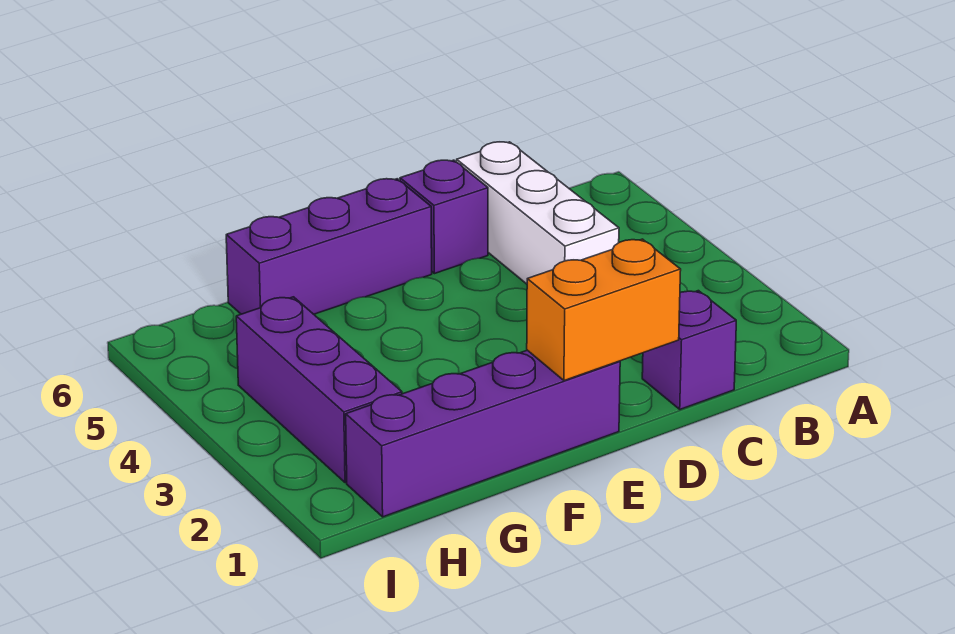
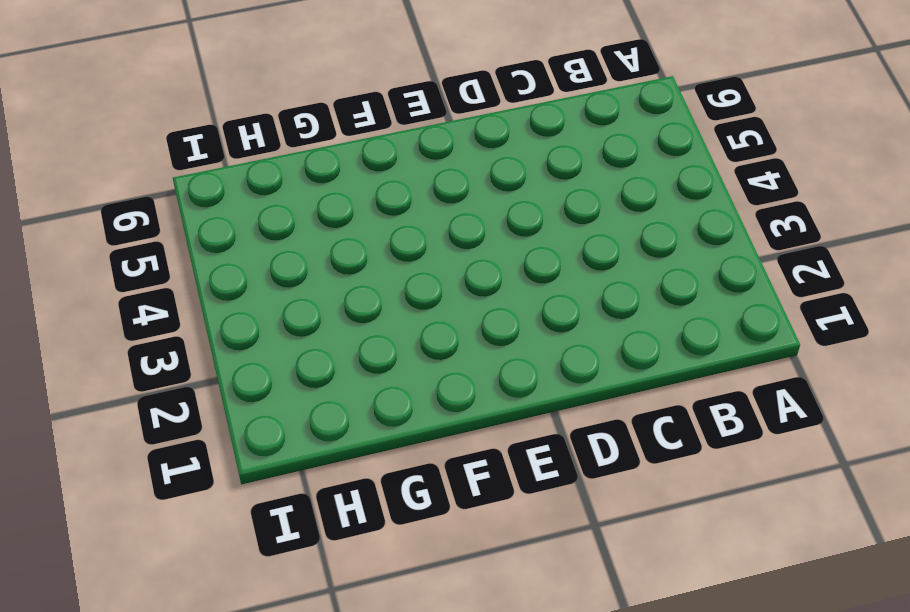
none -> purple 1x1 brick [642,291,736,409]
none -> white 1x3 brick [457,142,619,284]

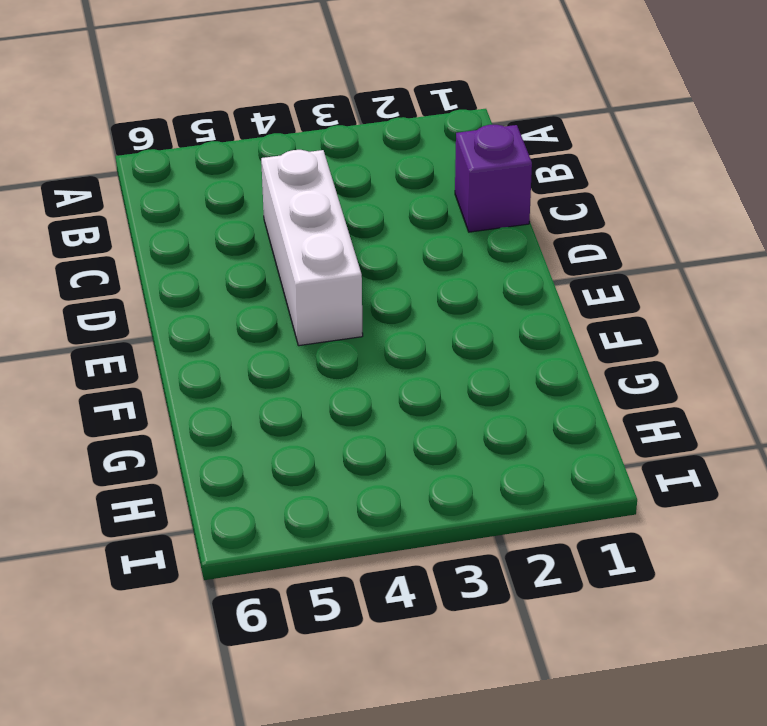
white 1x3 brick [261,150,363,346] -> white 1x3 brick turned to [457,142,619,284]
none -> purple 1x1 brick [400,160,488,274]
none -> purple 1x4 brick [346,350,620,517]

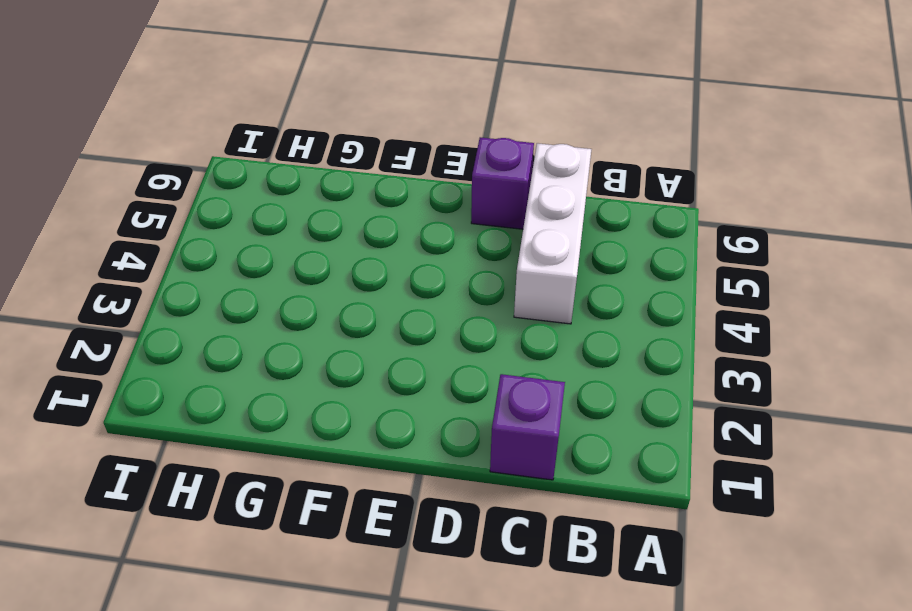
none -> purple 1x4 brick [346,350,620,517]
none -> purple 1x3 brick [226,179,432,314]

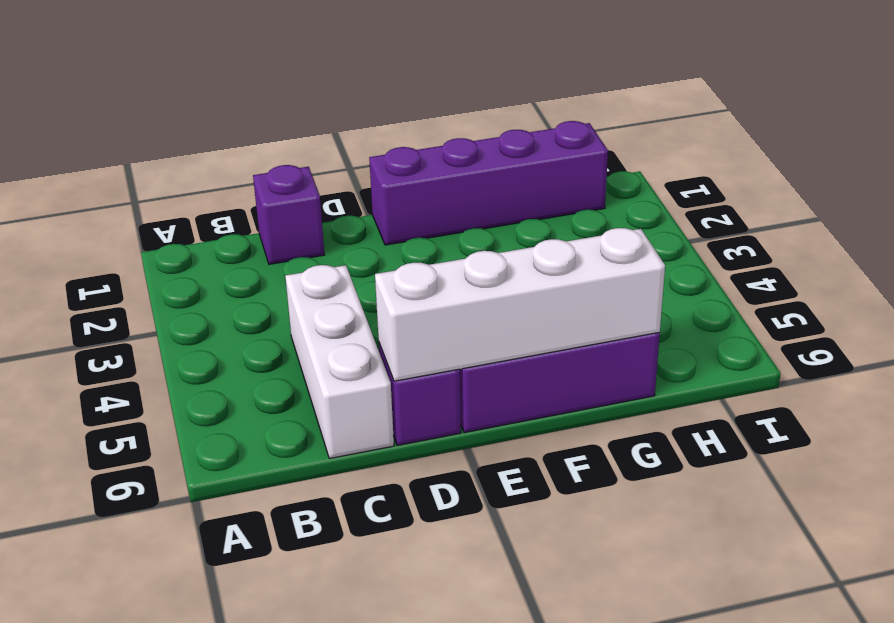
white 1x4 brick [375,228,665,381] -> none
none -> purple 1x3 brick [236,297,402,483]
none -> orange 1x2 brick [527,239,681,381]

